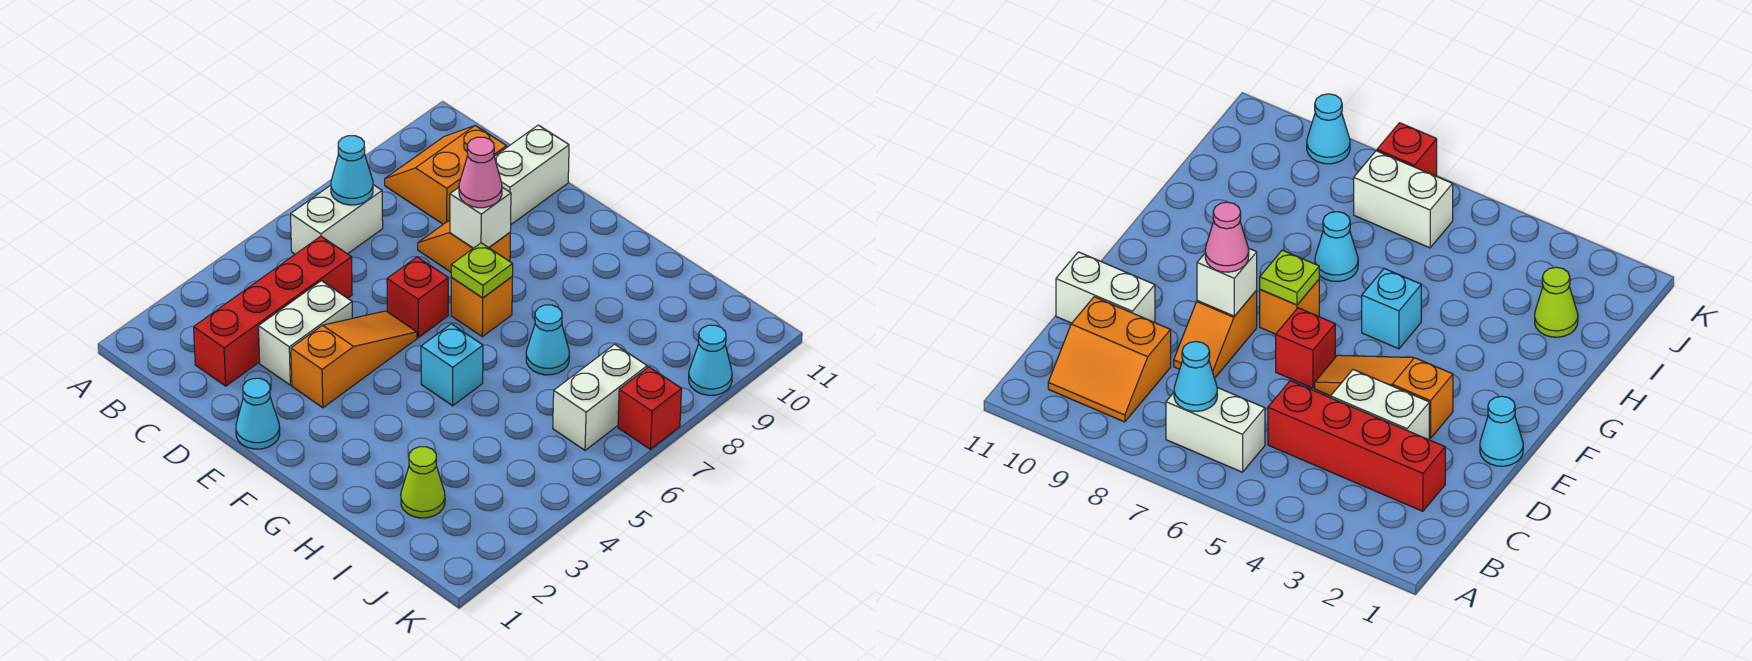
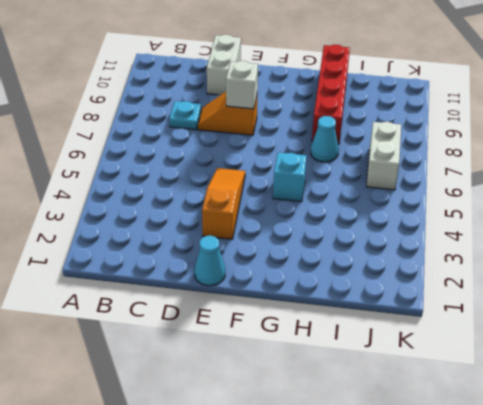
cyan 1x1 plate [169,101,201,130] -> none
red 1x4 brick [312,45,350,144] -> red 1x4 brick moved to [194,236,352,386]
none -> white 1x2 brick [291,185,383,254]
none -> orange 2x2 slope [385,126,507,224]
none -> white 1x2 brick [258,281,352,385]

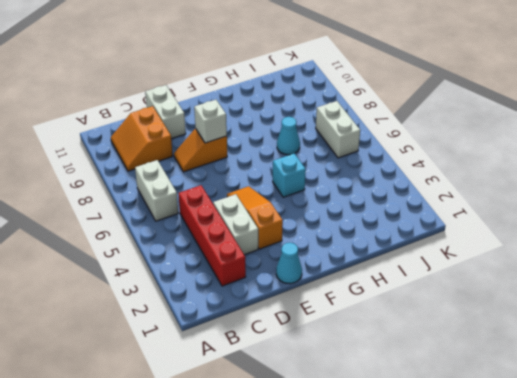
none -> red 1x1 brick [387,257,448,338]
none -> orange 1x1 brick [451,277,512,337]
none -> lime 1x1 cone [401,447,445,518]

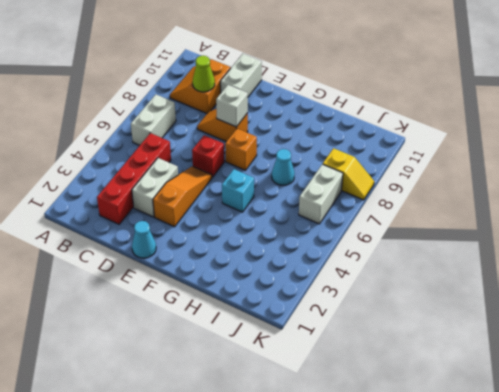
lime 1x1 cone [192,56,215,92] -> lime 1x1 cone moved to [401,447,445,518]
yellow 1x2 slope [323,148,374,200] -> none
none -> red 1x1 brick [618,367,682,449]
none -> cyan 1x1 cone [689,325,732,395]
none -> cyan 1x1 cone [331,136,373,205]

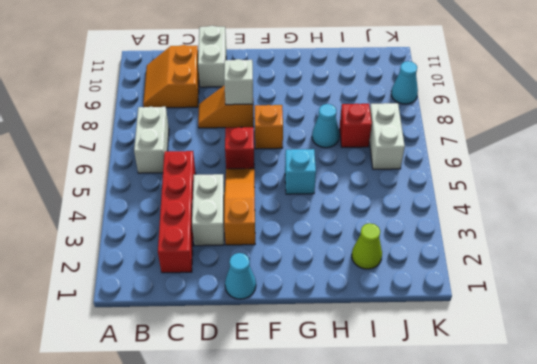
red 1x1 brick [340,104,372,147] -> red 1x1 brick moved to [618,367,682,449]
none -> cyan 1x1 cone [331,136,373,205]
none -> lime 1x1 plate [451,243,513,298]
none -> pink 1x1 cone [459,137,502,208]

